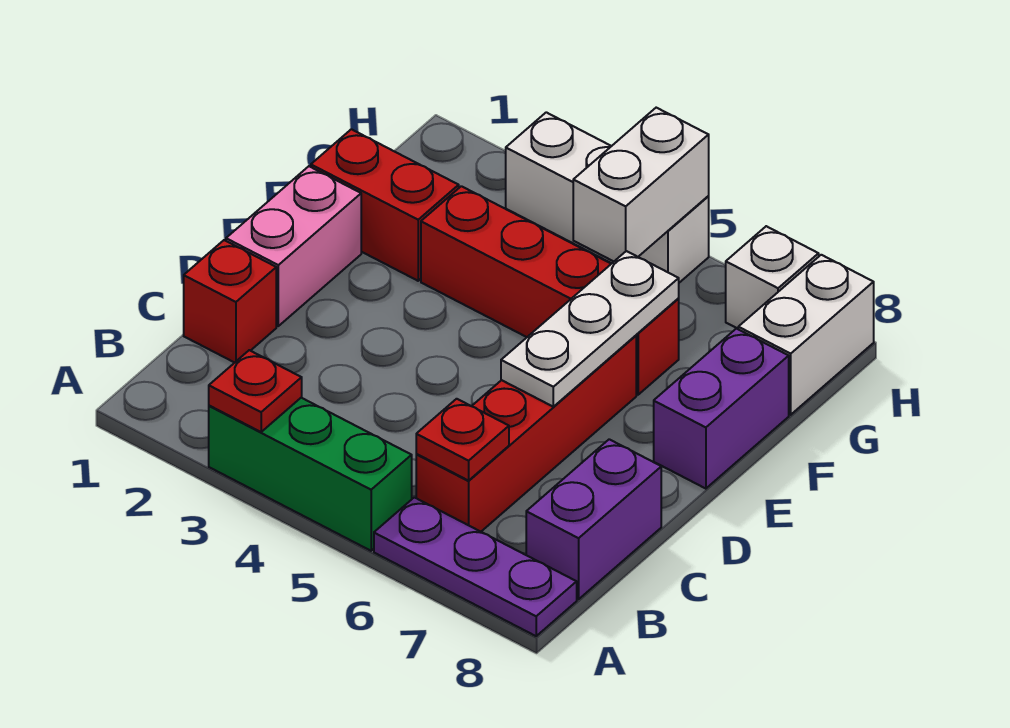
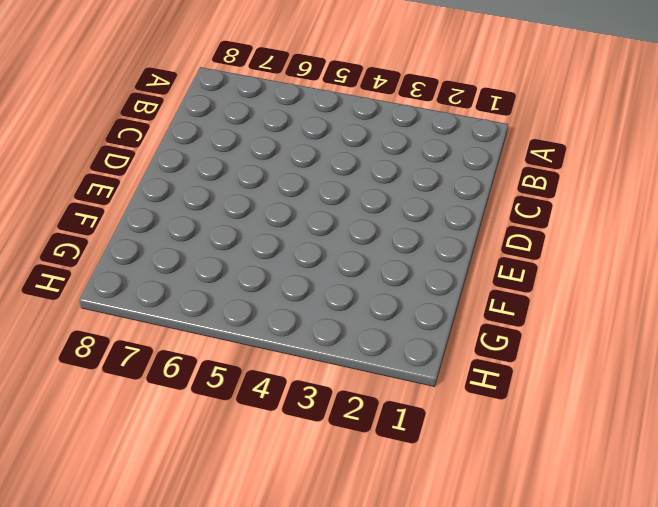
none -> green 1x3 brick [209,398,412,551]
none -> purple 1x3 plate [374,497,577,636]
none -> red 1x4 brick [416,336,636,532]

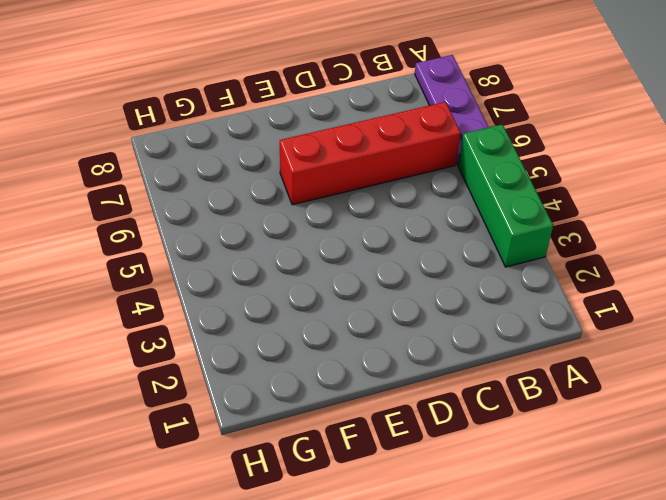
none -> purple 1x2 brick [526,439,661,599]
none -> red 1x1 brick [184,240,276,363]
none -> pink 1x2 brick [226,166,361,326]

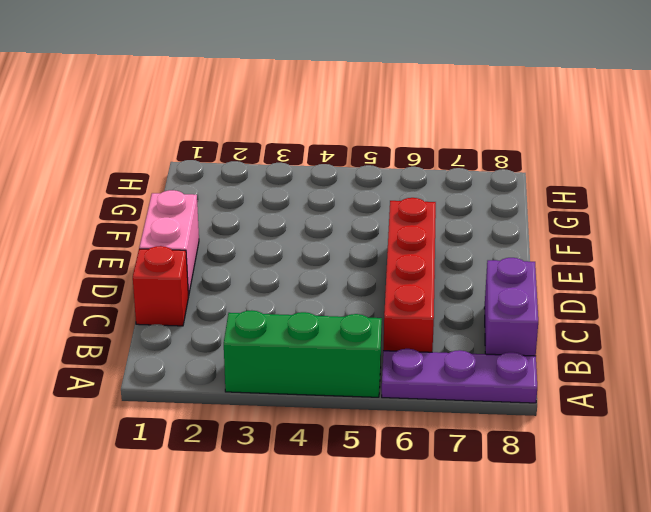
none -> purple 1x2 brick [654,329,789,489]
none -> red 1x2 brick [311,129,459,281]
none -> red 1x4 brick [421,186,679,395]

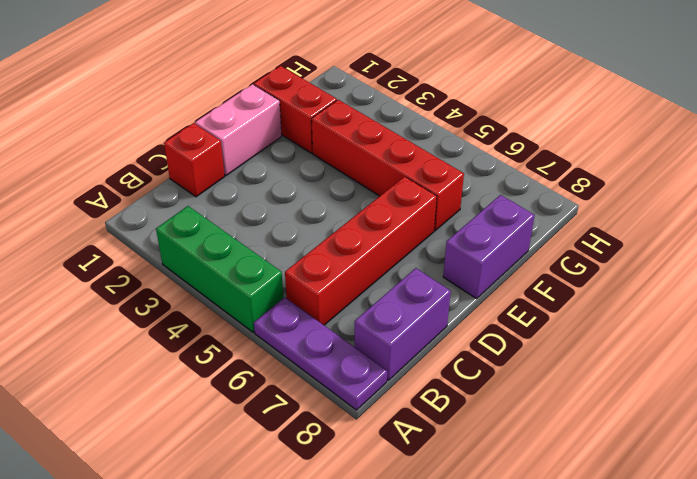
none -> white 1x2 brick [738,255,874,415]
none -> white 1x3 brick [506,112,709,283]
none -> white 1x1 brick [726,226,819,329]

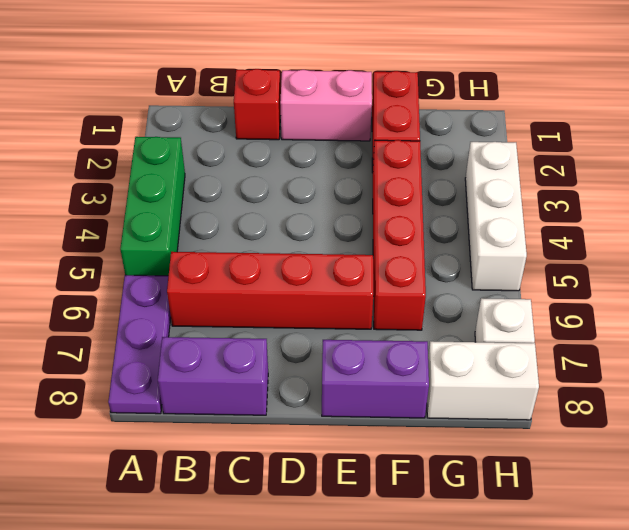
none -> red 1x1 plate [209,350,302,432]
none -> red 1x1 plate [416,399,509,481]
none -> white 1x3 plate [501,251,679,407]

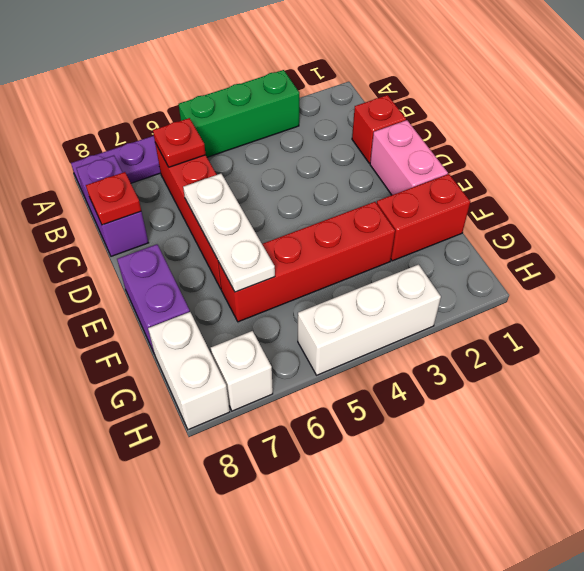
red 1x1 plate [86,172,141,225] -> red 1x1 plate moved to [209,350,302,432]
none -> white 1x2 brick [573,108,709,261]

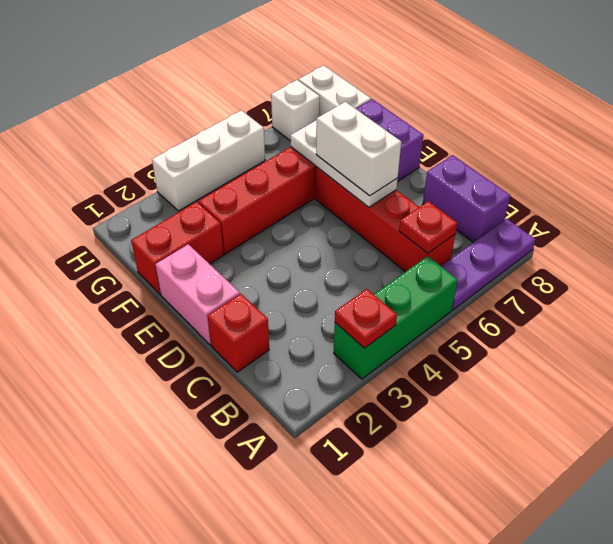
white 1x2 brick [316,102,401,196] -> white 1x2 brick moved to [573,108,709,261]

